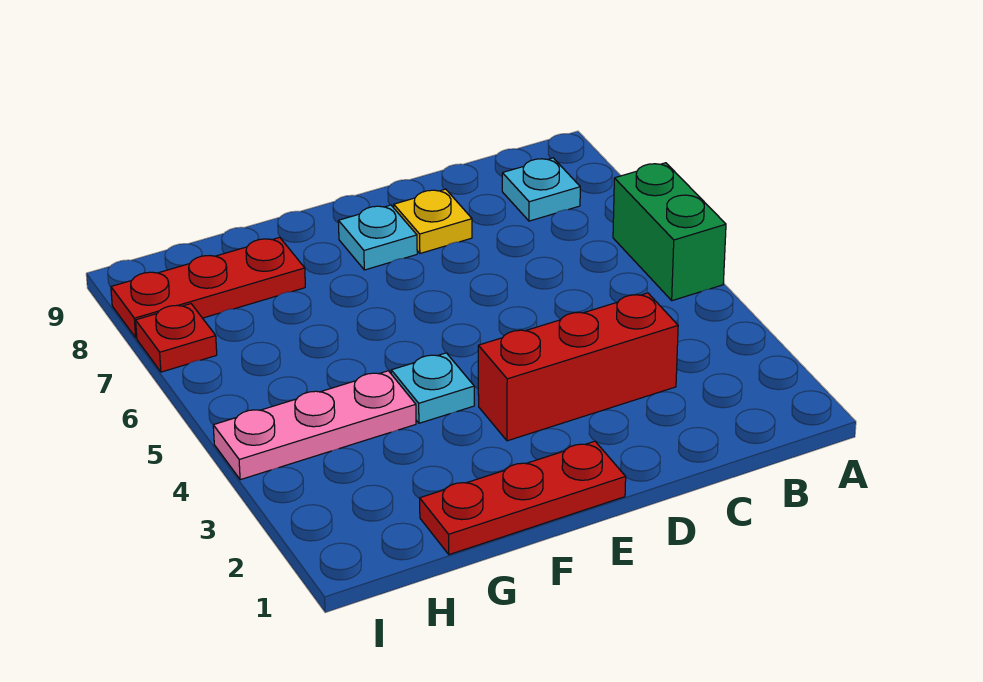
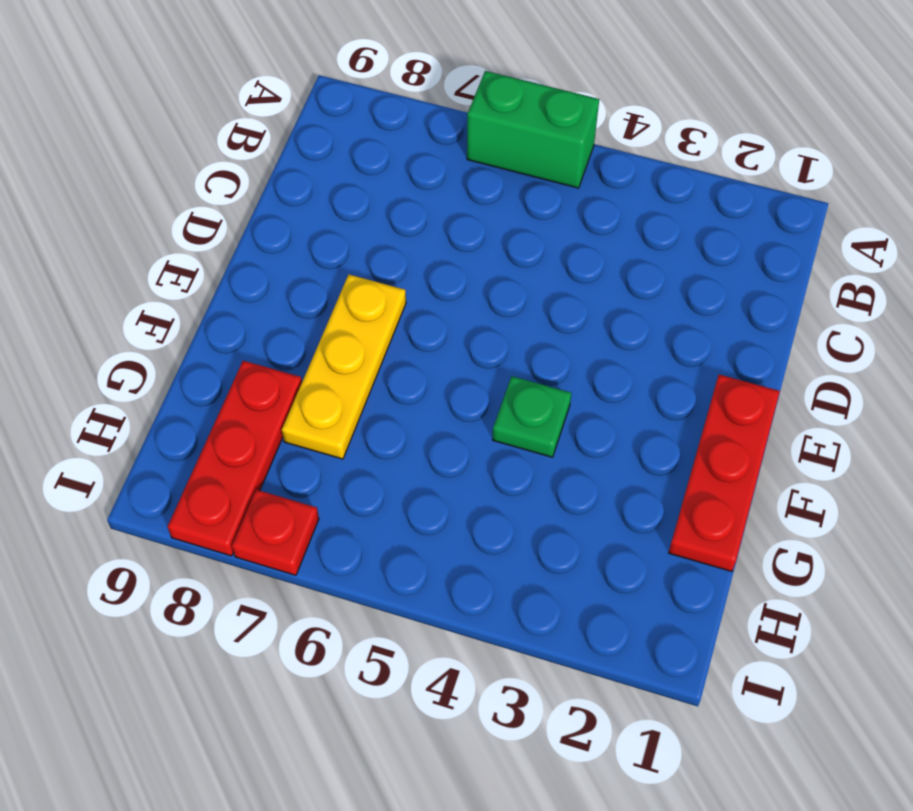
yellow 1x3 plate [282,275,406,459] -> none
green 1x1 plate [492,376,571,457] -> cyan 1x1 plate [391,353,474,423]
none -> cyan 1x1 plate [502,158,580,221]
none -> red 1x3 brick [478,293,678,441]

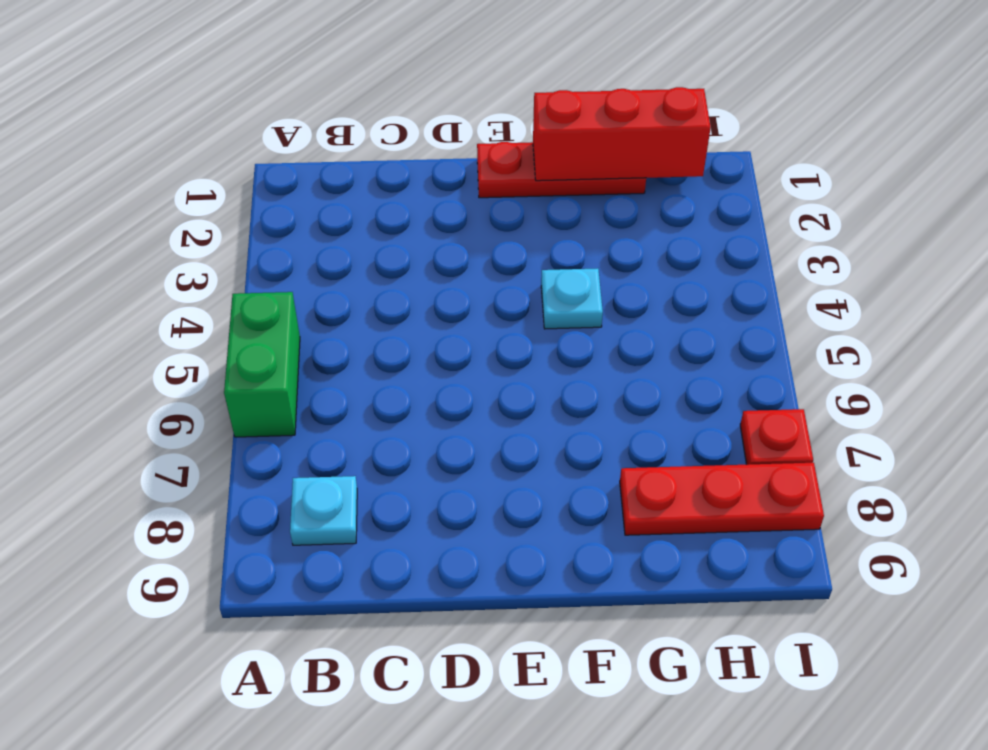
red 1x3 brick [533,87,711,181] -> red 1x3 brick moved to [478,293,678,441]
none -> yellow 1x1 plate [394,189,472,253]
none -> cyan 1x1 plate [339,205,417,270]

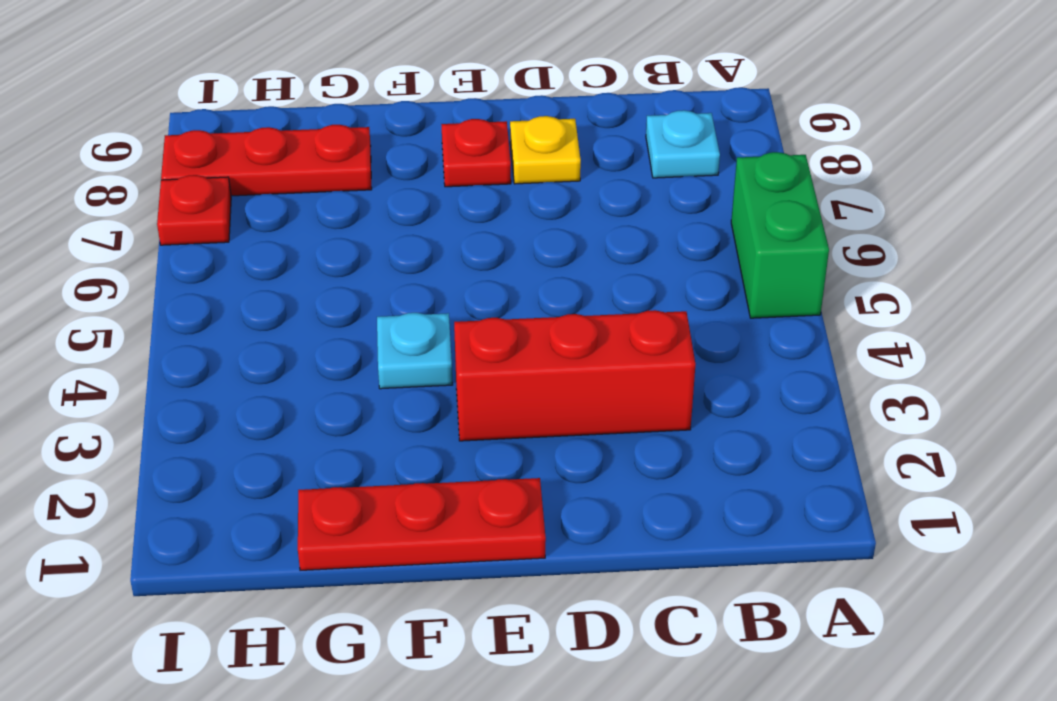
red 1x1 plate [441,119,511,187] -> cyan 1x1 plate [339,205,417,270]
none -> pink 1x3 plate [213,371,416,480]

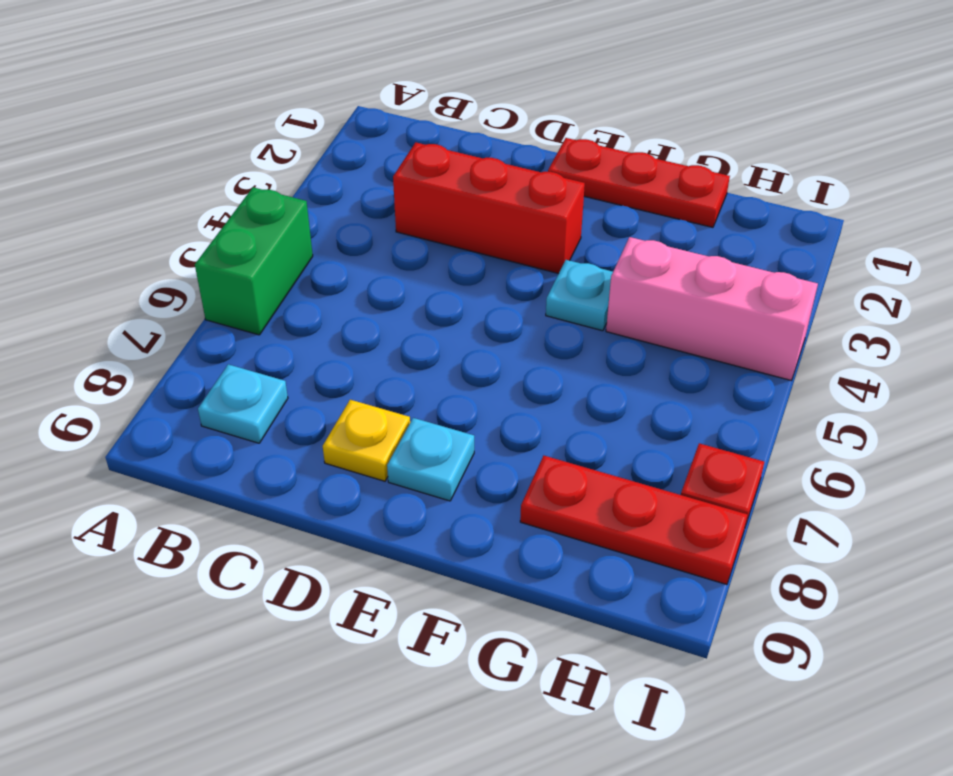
pink 1x3 brick [606,237,818,380] -> pink 1x3 plate [213,371,416,480]

